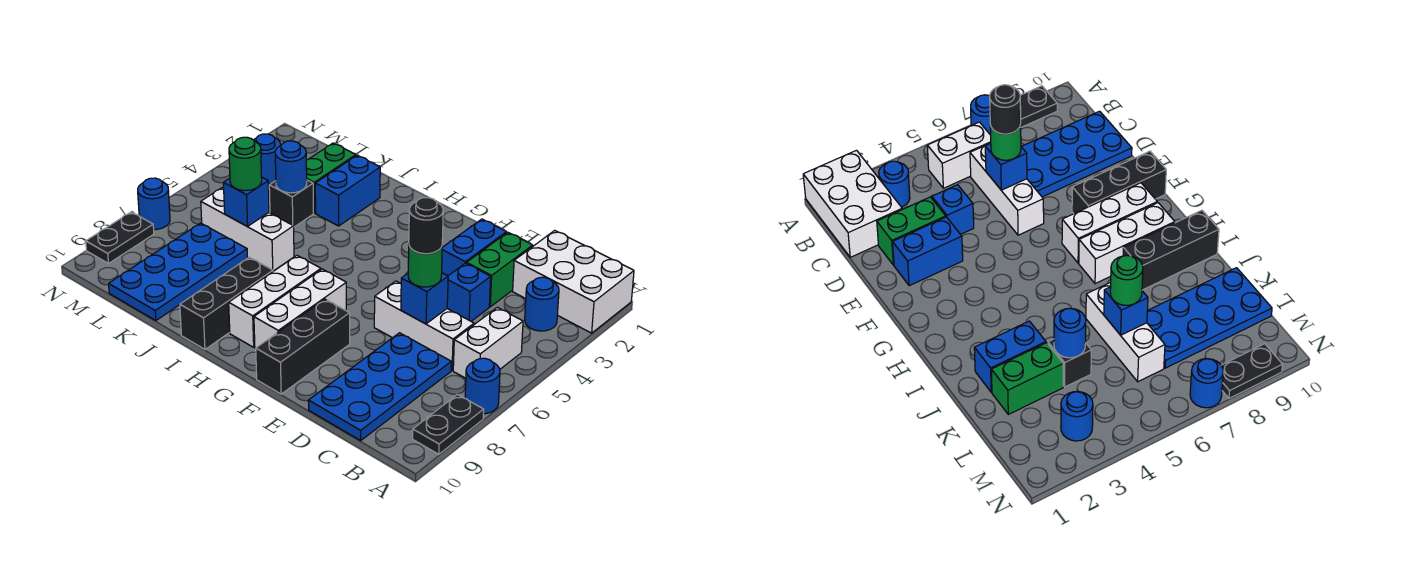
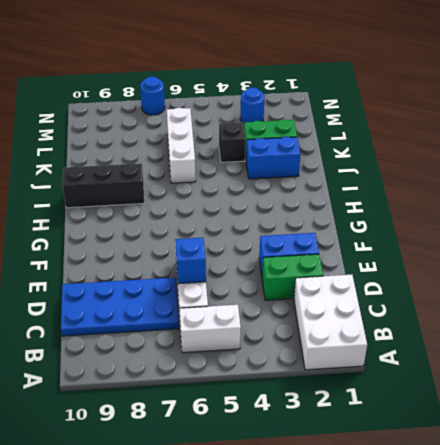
none -> blue 1x1 round brick [465,358,500,414]
none -> black 1x2 plate [413,394,484,454]
none -> blue 1x1 round brick [525,277,559,331]

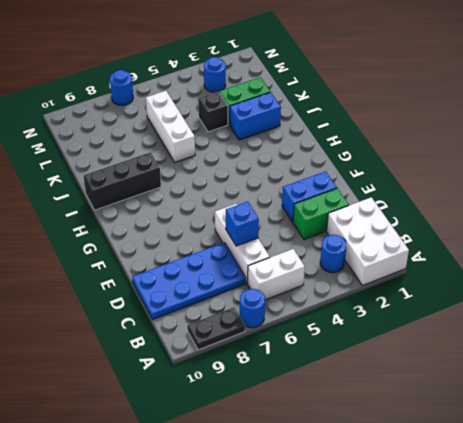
none -> blue 1x1 brick [447,263,491,321]
none -> black 1x3 brick [256,299,350,394]
none -> white 1x3 brick [254,269,346,349]

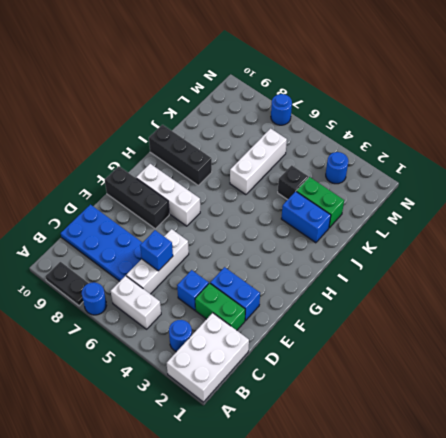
none -> white 1x3 brick [229,255,321,347]
none -> blue 2x4 plate [109,223,247,321]
none -> black 1x2 plate [86,212,154,263]

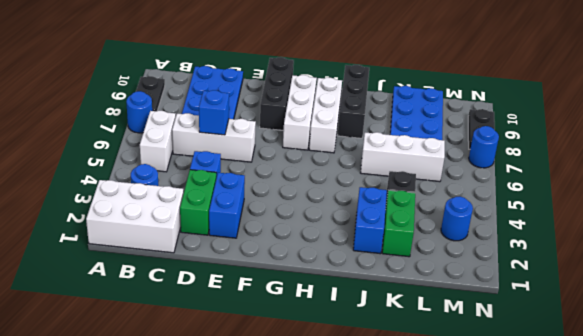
none -> blue 1x1 round brick [275,141,307,193]
none -> blue 1x1 brick [223,177,269,226]
none -> green 1x1 round brick [408,246,442,287]

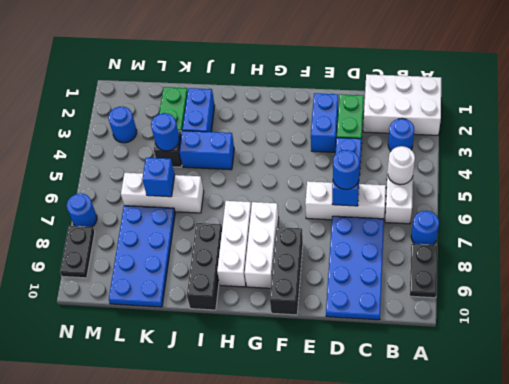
white 1x1 round brick [388,146,415,185] -> none
blue 1x1 round brick [333,150,360,189] -> green 1x1 round brick [408,246,442,287]
blue 1x2 brick [179,131,234,170] -> none
none -> green 1x1 round brick [229,137,262,191]
none -> black 1x1 round brick [409,198,443,254]

